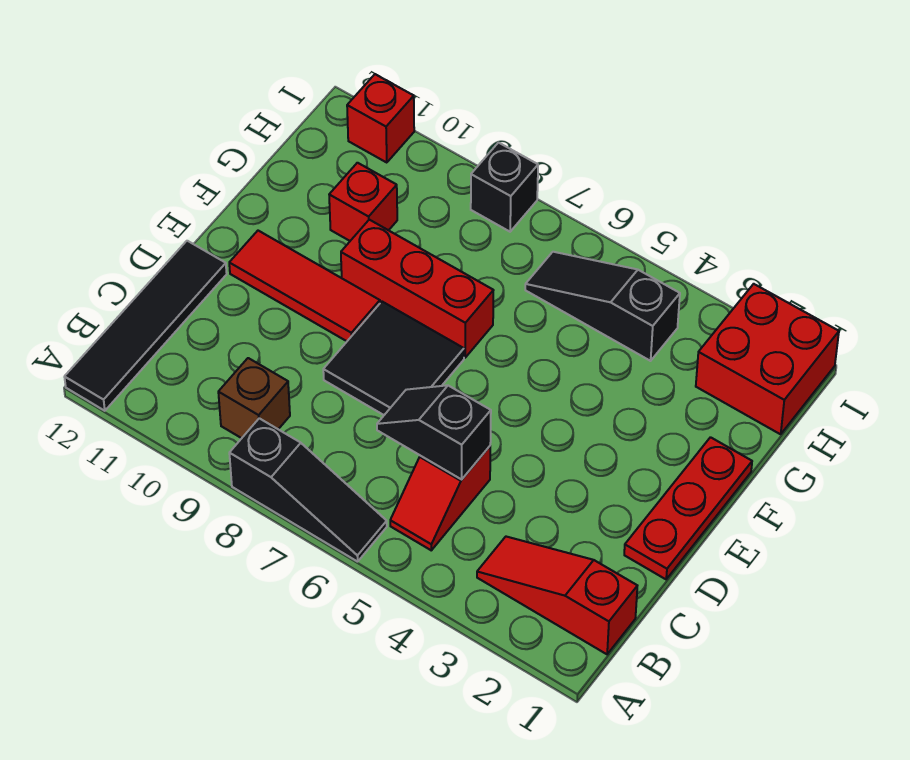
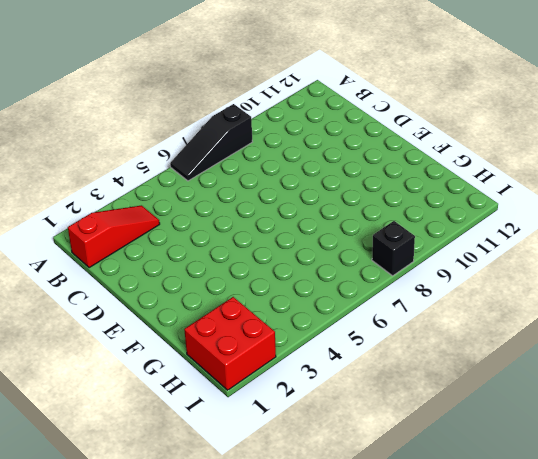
none -> black 1x4 tile [65,241,227,411]
none -> red 1x2 slope [390,446,490,550]
none -> brown 1x1 brick [218,358,290,438]

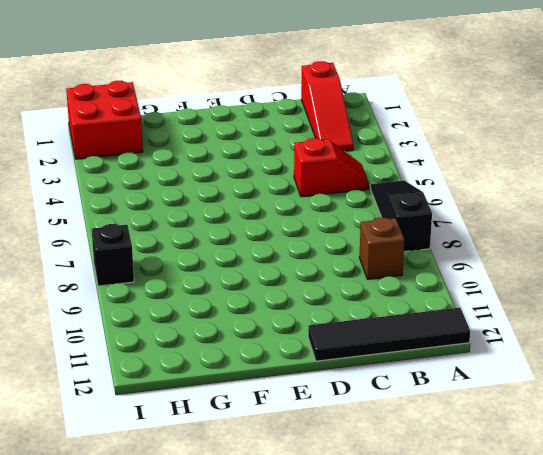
none -> red 1x3 plate [624,437,752,579]
none -> black 2x2 tile [323,302,464,415]
none -> red 1x3 tile [229,231,380,341]

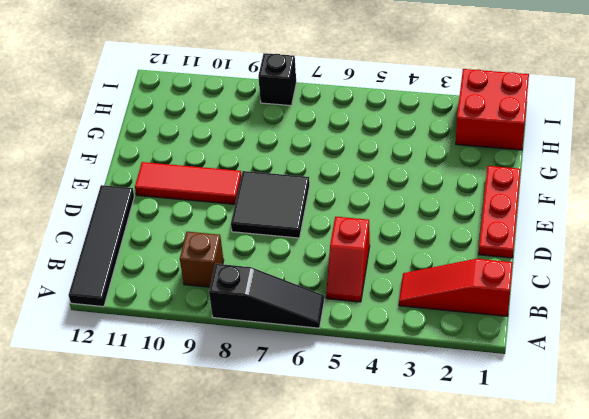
none -> red 1x3 brick [341,220,494,358]
none -> red 1x1 brick [329,163,397,241]
none -> black 1x3 slope [525,252,680,361]

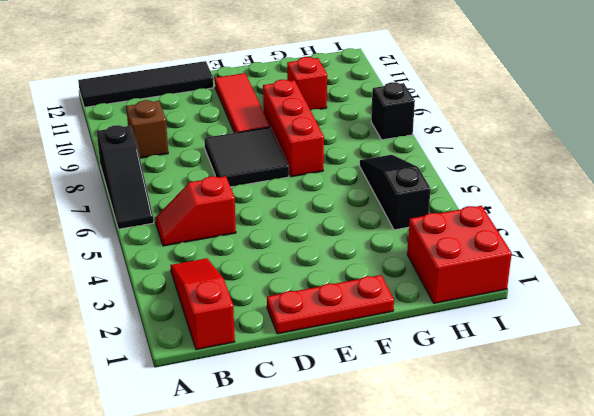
none -> red 1x1 brick [347,74,414,163]
none -> black 1x2 slope [377,385,491,479]

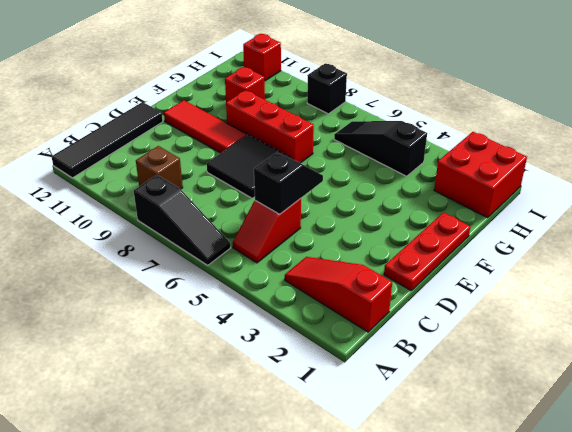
black 1x2 slope [254,152,323,214] -> black 1x2 slope turned to [377,385,491,479]

